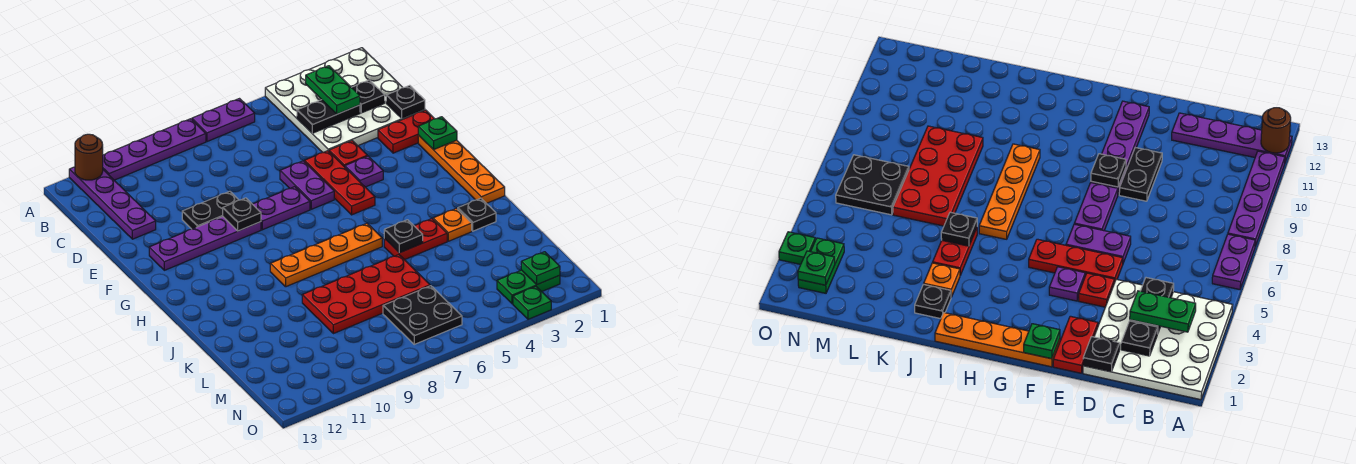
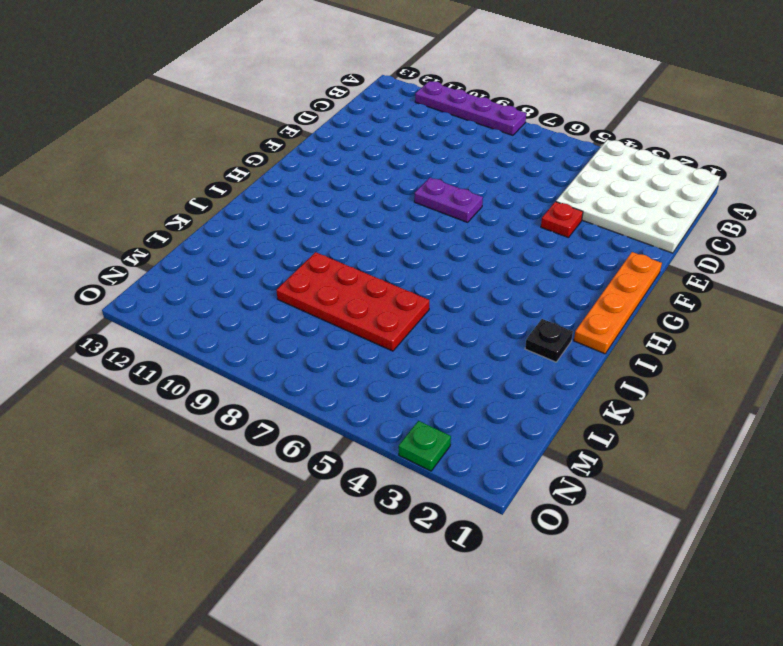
none -> purple 1x2 plate [192,99,255,142]
none -> purple 1x4 plate [69,167,156,239]
none -> red 1x2 plate [378,110,434,153]
none -> red 1x3 plate [305,151,375,215]

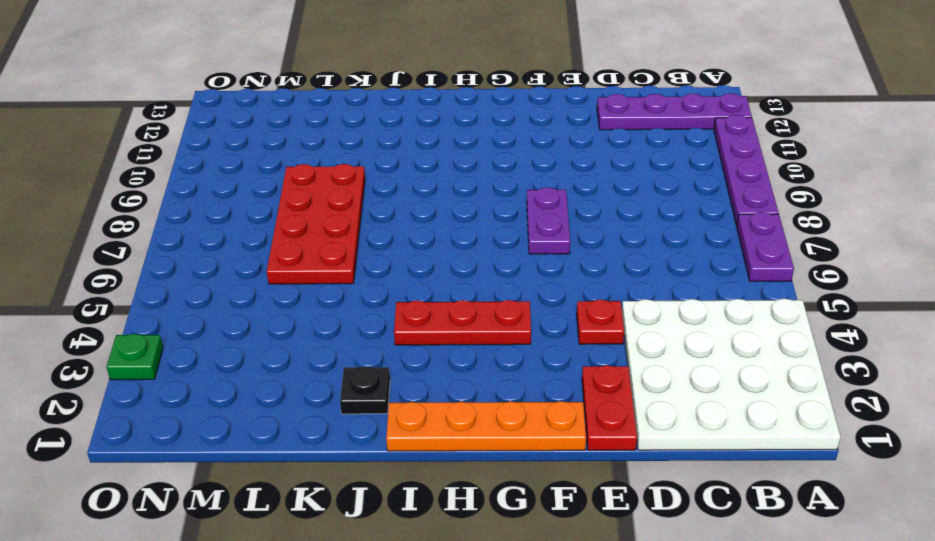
red 1x3 plate [394,300,531,345] -> red 1x3 plate moved to [305,151,375,215]
none -> purple 1x2 plate [280,161,334,209]
none -> black 1x2 plate [182,191,238,229]
none -> purple 1x1 plate [345,156,383,187]
none -> purple 1x4 plate [149,217,261,270]

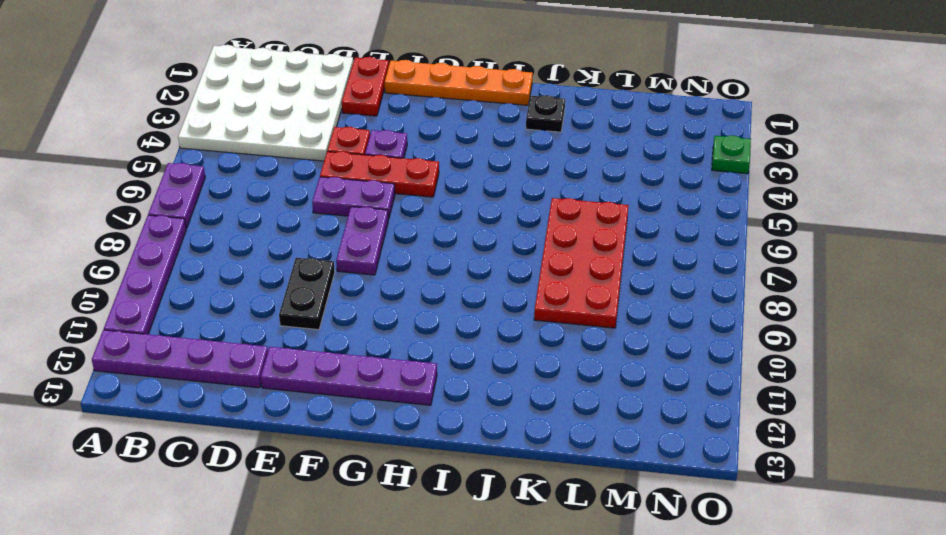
purple 1x4 plate [261,347,437,405] -> purple 1x4 plate turned to [149,217,261,270]
none -> orange 1x4 plate [270,223,382,287]
none -> orange 1x1 plate [433,208,472,241]
none -> red 1x2 plate [384,219,447,260]
none -> black 2x2 plate [383,286,462,344]

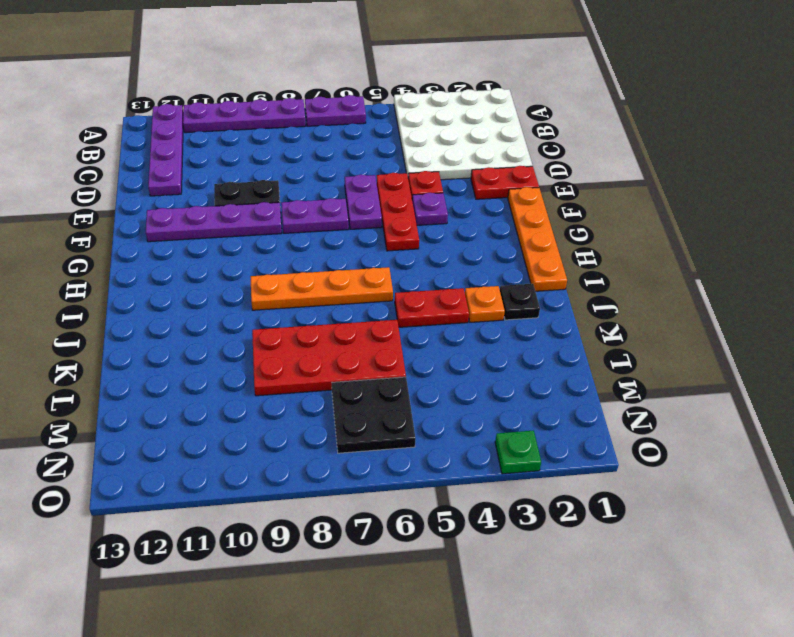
none -> green 1x2 plate [497,270,560,304]
none -> brown 1x1 round brick [75,134,103,180]
none -> black 1x1 plate [351,80,385,113]
none -> black 1x2 plate [297,100,360,133]

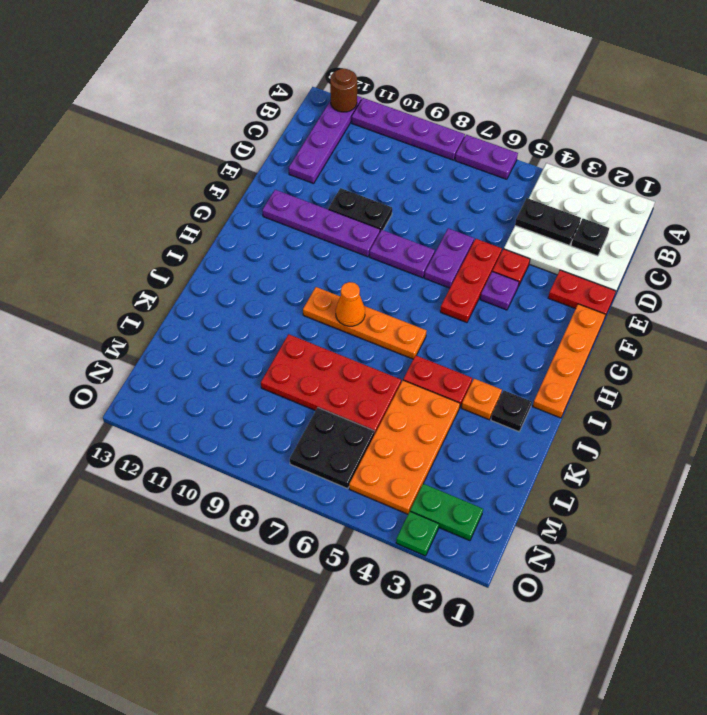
orange 1x1 cone [336,282,365,326] -> none
orange 2x4 plate [349,380,460,514] -> none
none -> black 1x1 plate [386,85,425,118]
none -> green 1x1 plate [418,117,457,150]
none -> black 1x1 plate [223,198,261,231]
none -> black 1x1 plate [384,220,423,253]

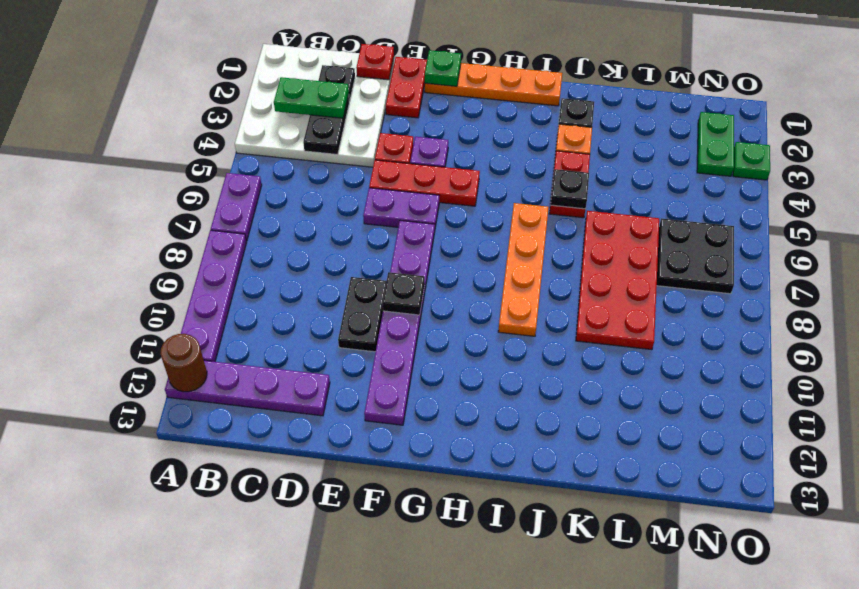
red 1x1 plate [356,44,394,80] -> black 1x1 plate [386,85,425,118]
none -> green 1x1 plate [521,252,560,285]

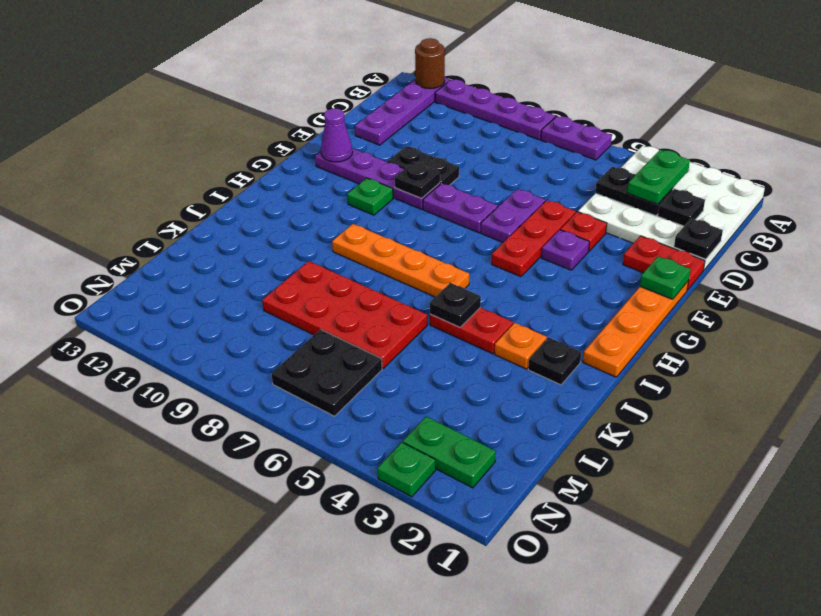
purple 1x1 cone [321,108,353,162] -> none
green 1x1 plate [347,178,393,215] -> green 1x1 plate moved to [521,252,560,285]

